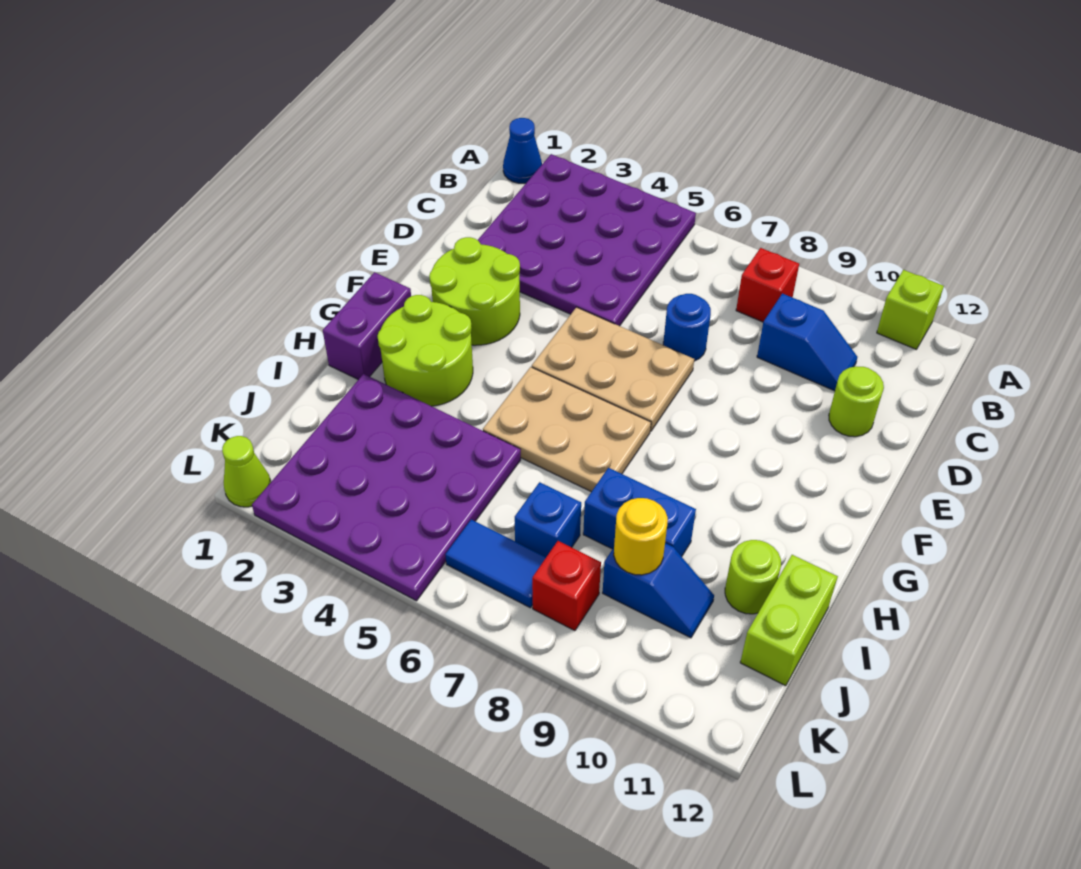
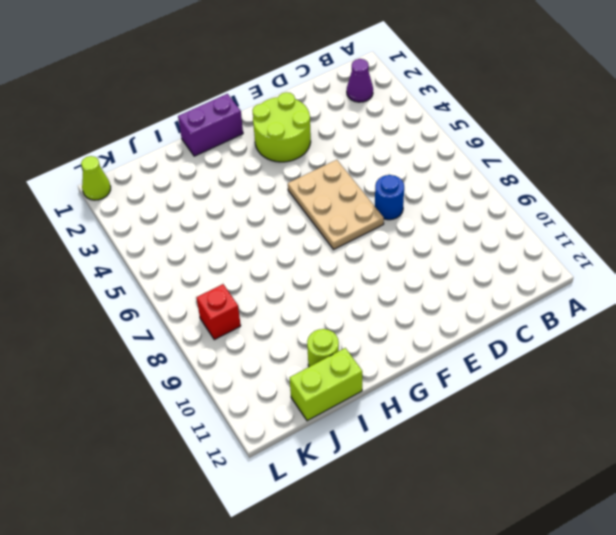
purple 1x1 cone [347,59,373,102] -> purple 4x4 plate [478,154,696,326]
none -> blue 1x1 cone [503,118,542,183]
none -> lime 1x1 brick [877,270,944,349]
none -> red 1x1 brick [736,248,799,322]

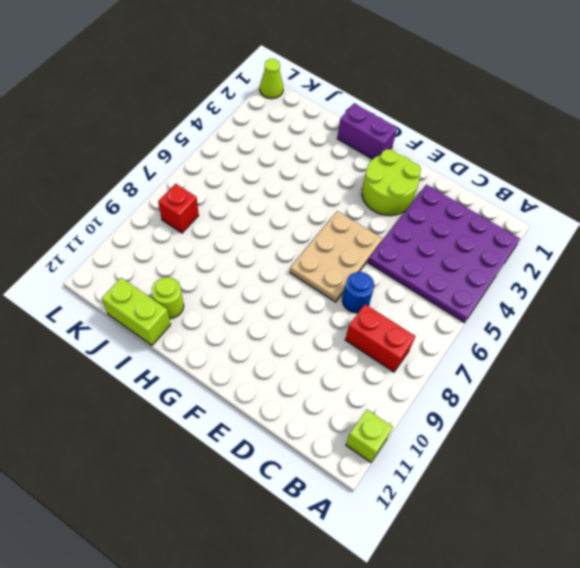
red 1x2 brick [345,304,415,372] -> red 1x1 brick [736,248,799,322]
none -> blue 1x1 cone [503,118,542,183]
none -> blue 1x2 slope [757,293,857,391]
none -> lime 1x1 round brick [829,366,884,437]

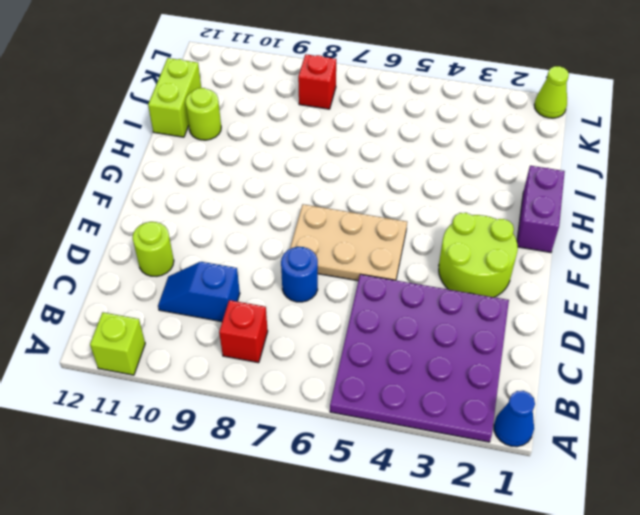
none -> lime 2x2 round brick [378,295,473,406]
none -> tan 2x3 plate [483,367,651,492]
none -> purple 4x4 plate [252,374,521,601]

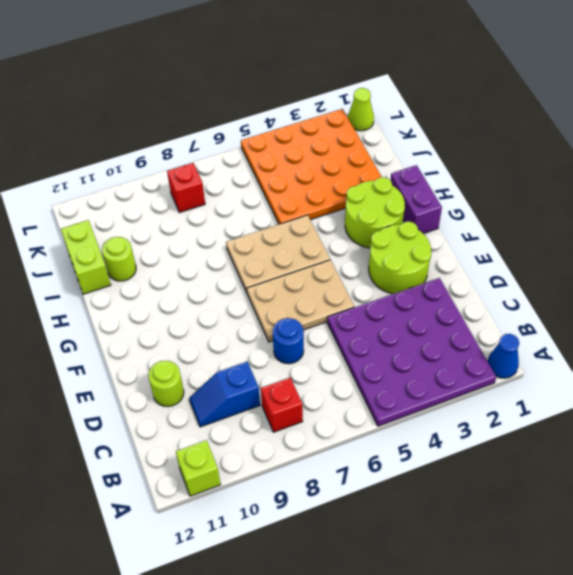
orange 4x4 plate [241,109,381,224] -> purple 4x4 plate [252,374,521,601]
none -> blue 1x2 brick [583,468,696,557]
none -> blue 1x1 brick [515,482,581,557]
none -> blue 1x2 slope [603,543,714,638]

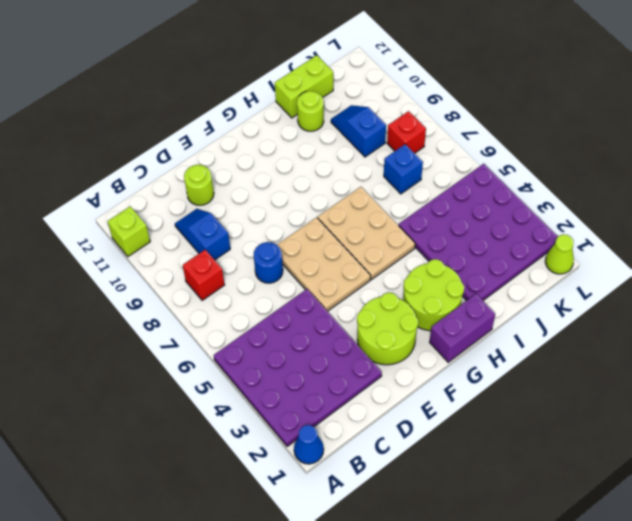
none -> blue 1x2 brick [583,468,696,557]
none -> blue 1x2 tile [445,520,546,608]
none -> yellow 1x1 round brick [614,498,668,575]

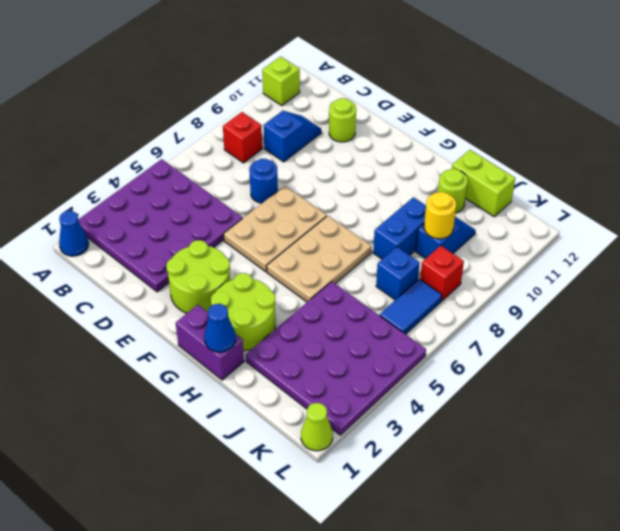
blue 1x1 cone [204,304,236,352] -> none

